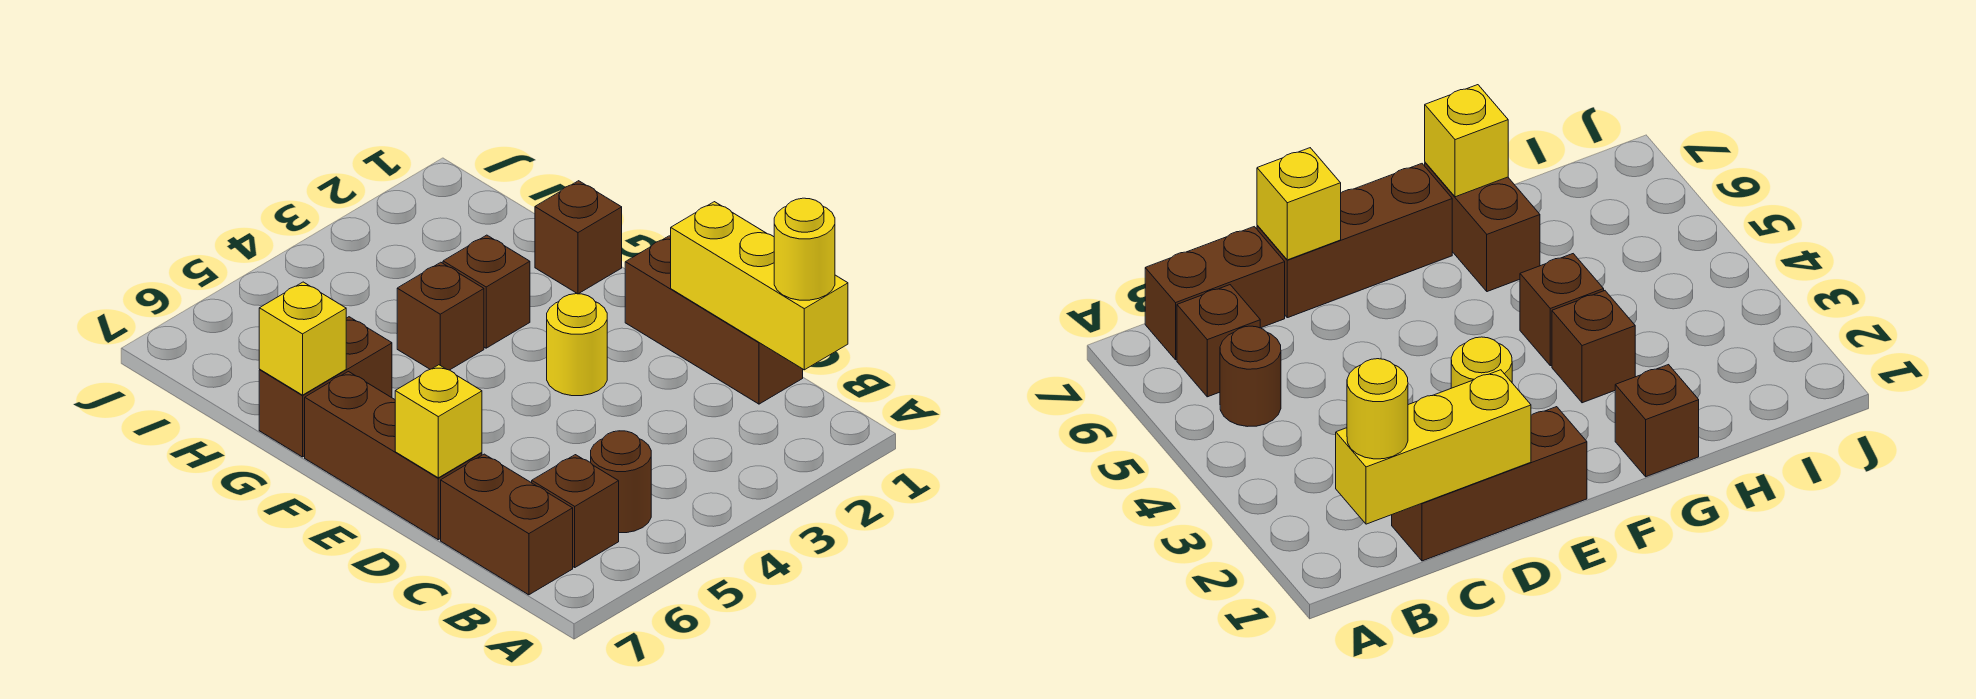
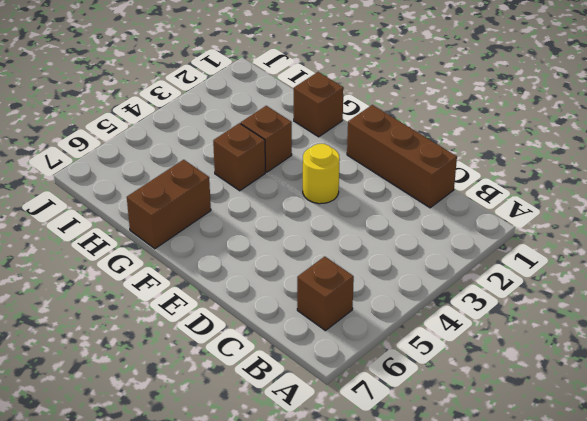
none -> brown 1x1 round brick [591,431,651,533]
none -> brown 1x2 brick [441,454,573,595]
none -> brown 1x3 brick [305,372,482,540]

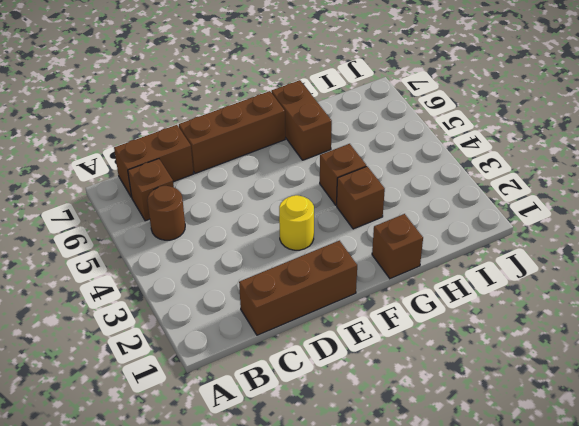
none -> yellow 1x3 brick [671,202,848,370]
none -> yellow 1x1 brick [395,365,482,478]
none -> yellow 1x1 brick [259,282,346,395]

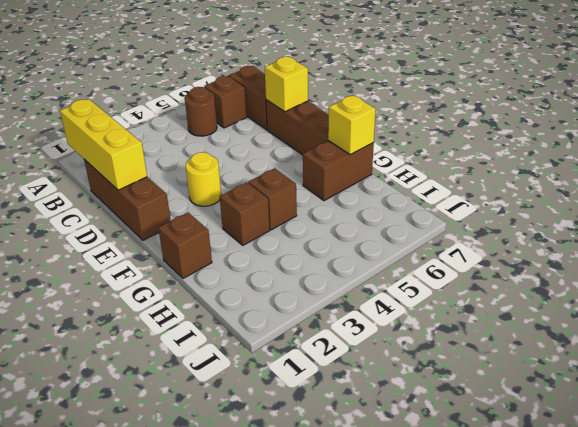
none -> yellow 1x1 round brick [774,198,835,300]

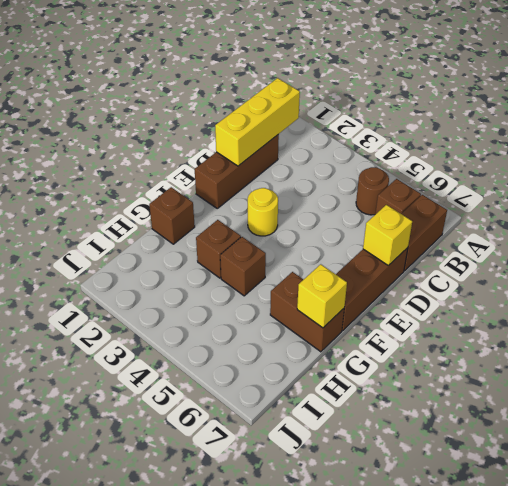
none -> yellow 1x1 round brick [774,198,835,300]

